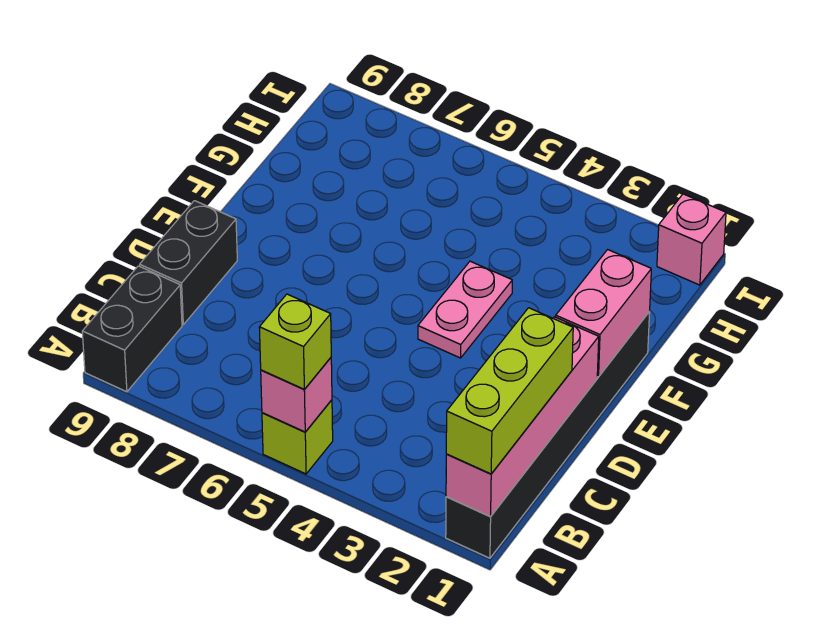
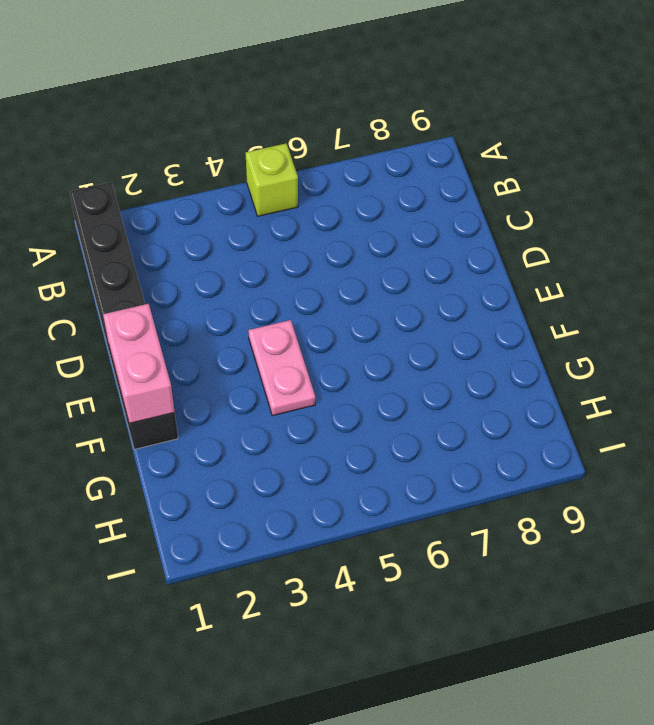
none -> black 1x2 brick [82,266,182,392]
none -> black 1x2 brick [140,201,237,325]

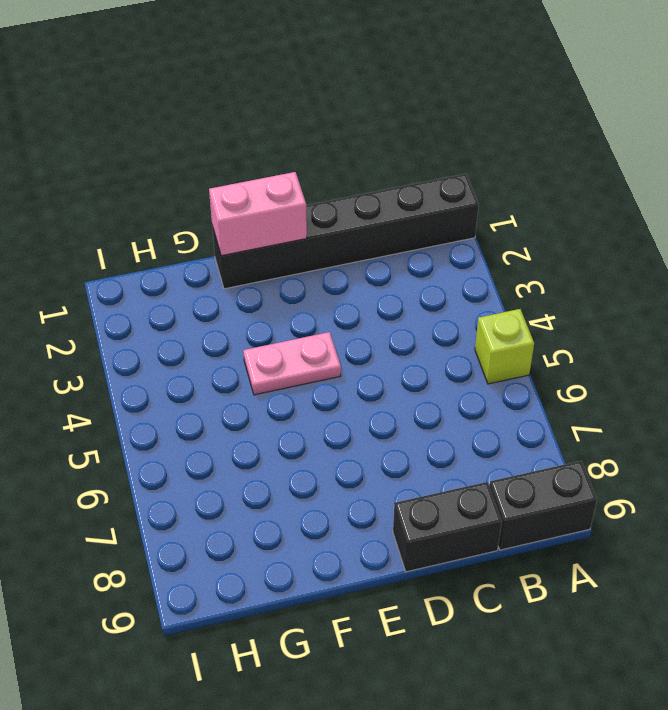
none -> pink 1x1 brick [657,194,726,285]
none -> pink 1x4 brick [446,317,599,516]

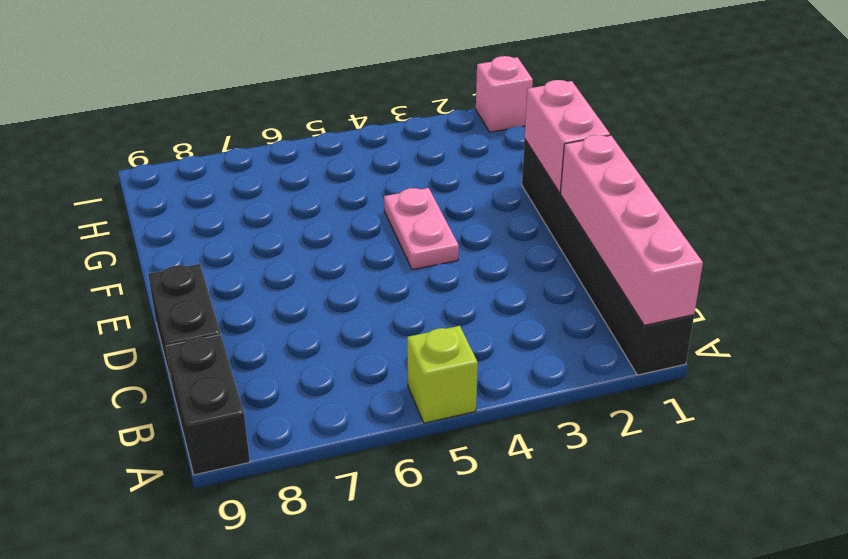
none -> pink 1x1 brick [261,358,332,432]
none -> lime 1x3 brick [446,308,573,474]

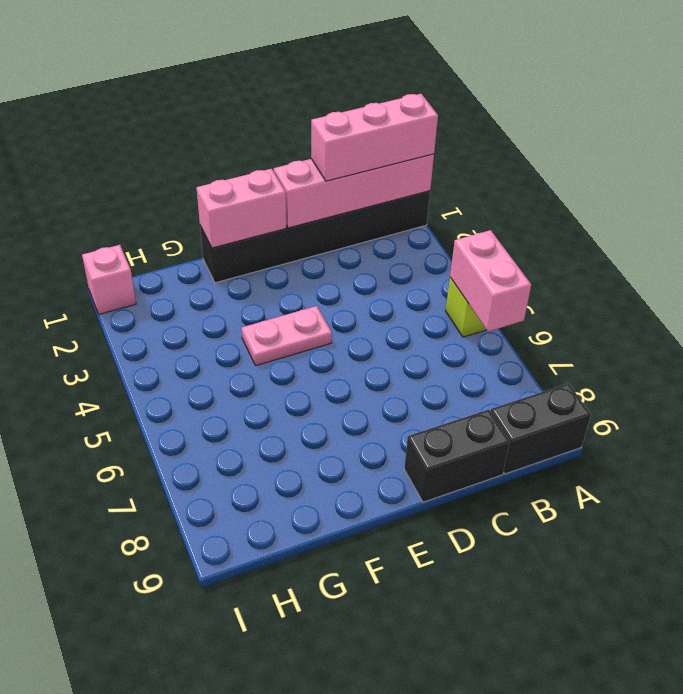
pink 1x3 brick [311,94,438,181] -> lime 1x3 brick [446,308,573,474]
pink 1x2 brick [450,230,531,332] -> pink 1x1 brick [261,358,332,432]
none -> lime 1x1 brick [259,294,331,389]

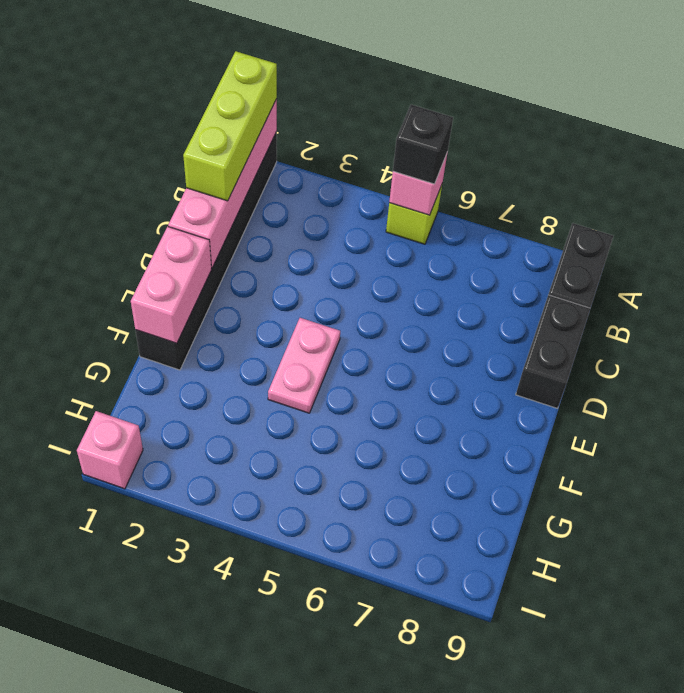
black 1x1 brick [393,105,453,184] -> lime 1x1 brick [259,294,331,389]

